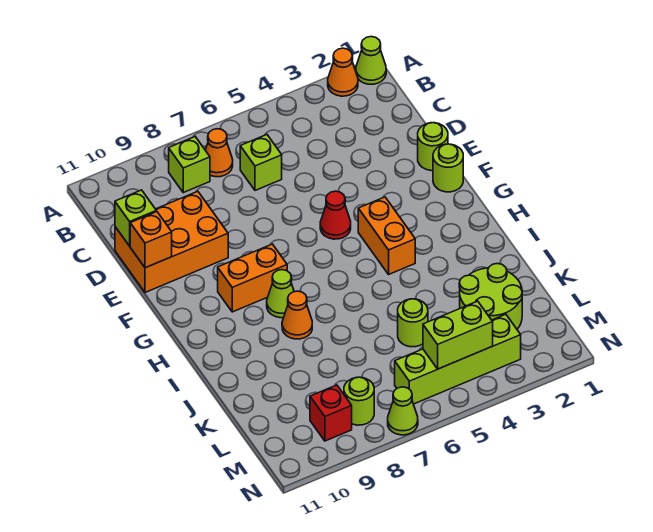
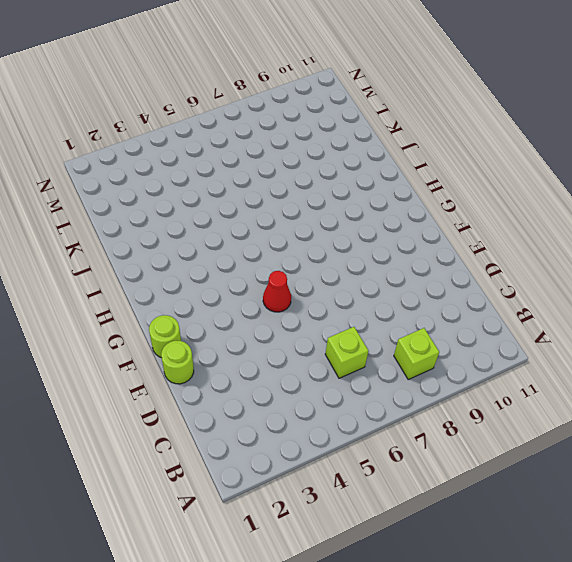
none -> lime 1x1 cone [356,37,386,84]
none -> orange 1x1 cone [328,48,358,96]
none -> orange 1x1 cone [205,129,233,177]

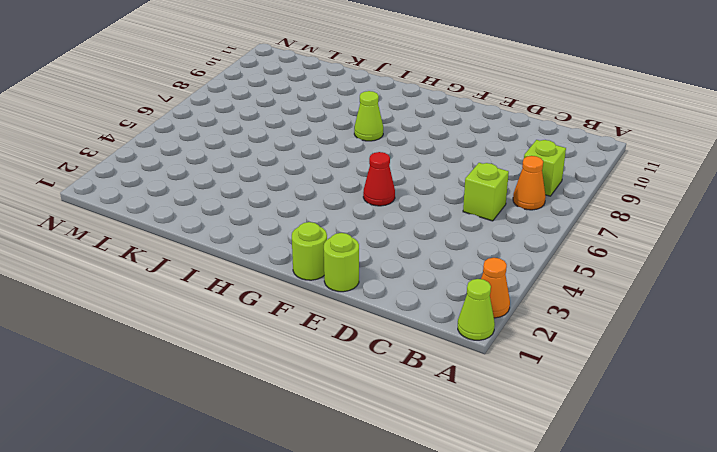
none -> orange 2x3 brick [115,191,228,292]
none -> orange 1x2 brick [358,197,415,274]
none -> orange 1x2 brick [218,244,287,312]

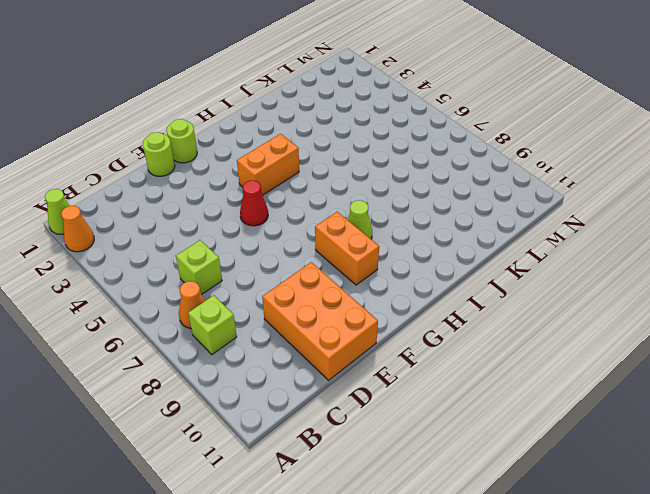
none -> orange 1x1 cone [282,291,312,339]
none -> lime 2x2 round brick [459,264,522,329]
none -> lime 1x1 round brick [398,299,428,347]

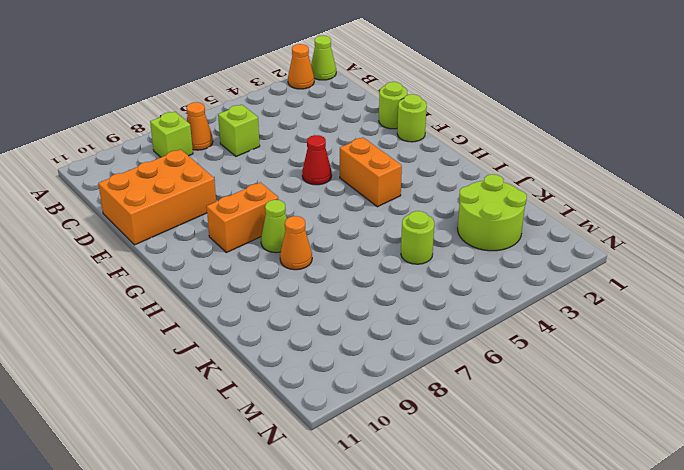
none -> lime 1x4 brick [395,314,521,404]
none -> lime 1x1 round brick [344,377,374,425]
none -> red 1x1 brick [310,385,352,441]

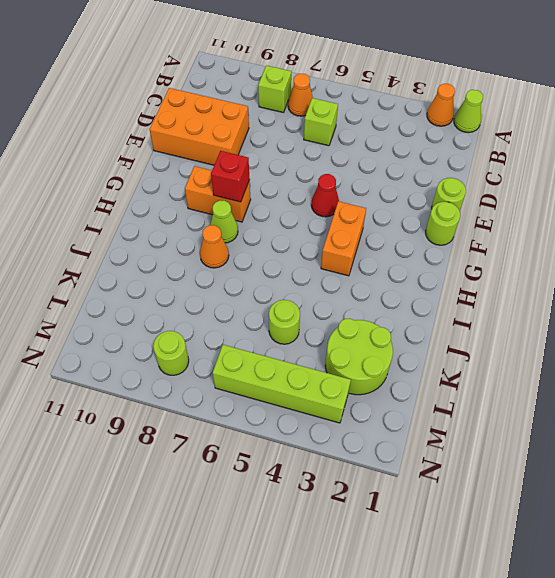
red 1x1 brick [211,151,250,202] -> red 1x1 brick moved to [310,385,352,441]
none -> lime 1x1 cone [388,387,418,435]
none -> lime 1x1 brick [115,190,156,246]
none -> orange 1x1 brick [130,212,172,268]

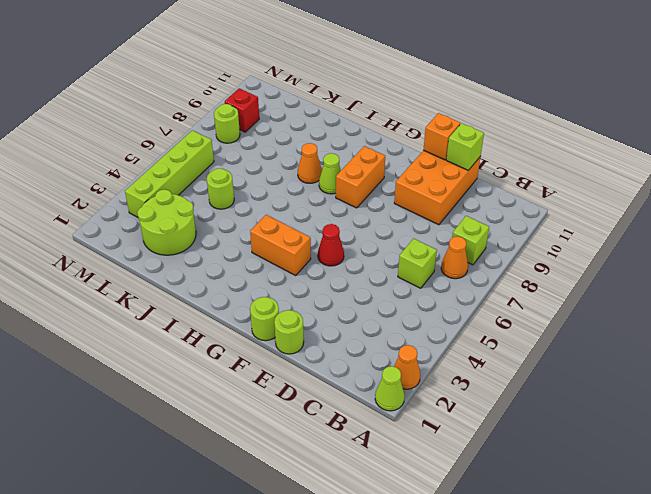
none -> lime 1x1 cone [388,387,418,435]
none -> lime 1x2 brick [423,301,493,369]

